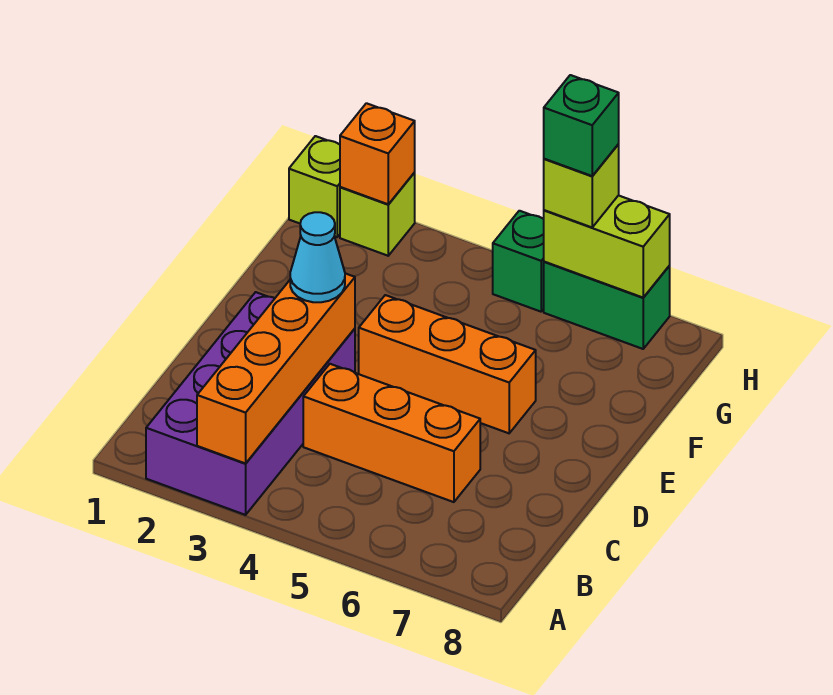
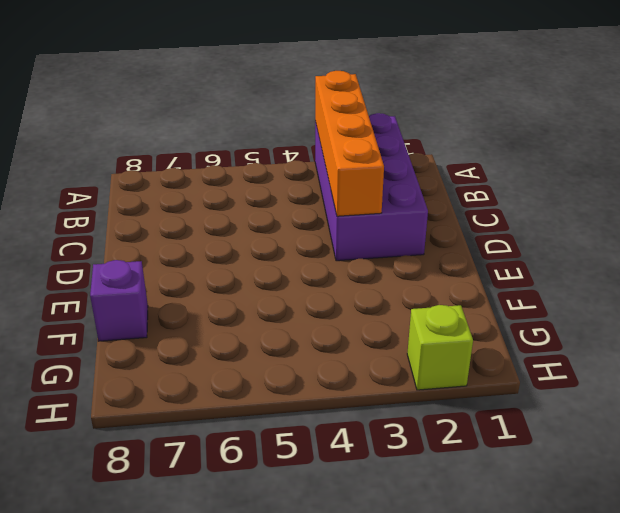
purple 1x1 brick [90,260,148,341] -> none
none -> orange 1x3 brick [303,364,480,502]
none -> orange 1x3 brick [359,295,536,433]
none -> lime 1x1 brick [289,136,340,237]

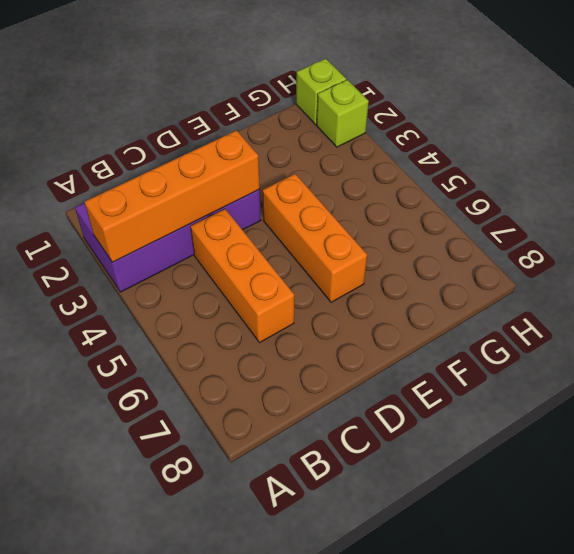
none -> green 1x1 brick [493,211,544,312]
none -> green 1x2 brick [544,262,670,349]
none -> orange 1x1 brick [340,103,415,204]

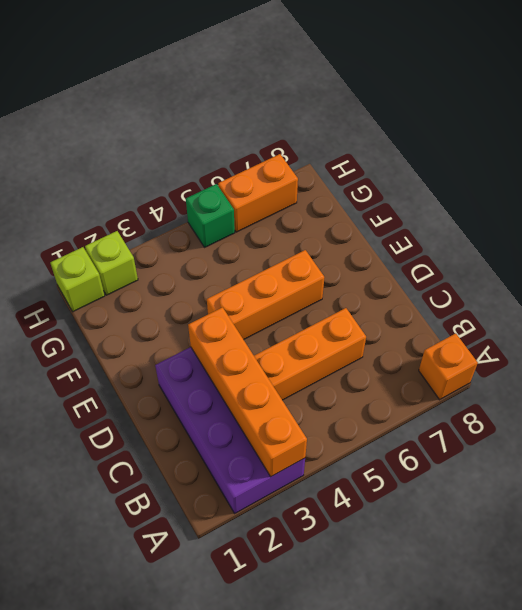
orange 1x1 brick [419,333,478,400] -> orange 1x1 brick moved to [340,103,415,204]
orange 1x2 brick [218,154,298,232] -> green 1x2 brick [544,262,670,349]
none -> lime 1x2 brick [544,195,670,297]
none -> cyan 1x1 cone [290,212,345,302]
none -> lime 1x1 brick [544,144,619,227]

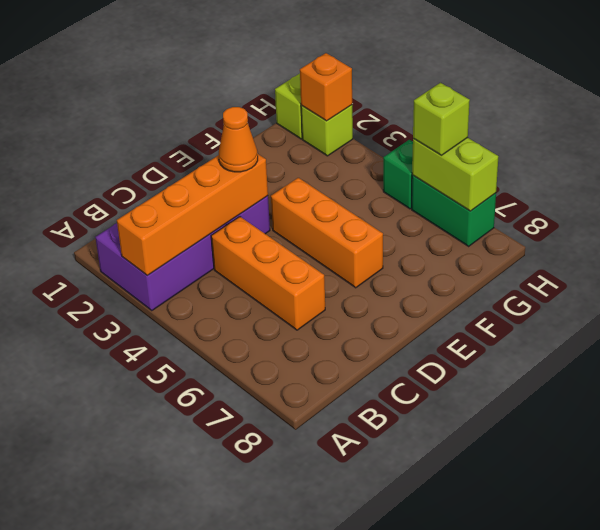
orange 1x1 cone [218,107,258,172] -> cyan 1x1 cone [290,212,345,302]
none -> green 1x1 brick [544,75,619,176]

